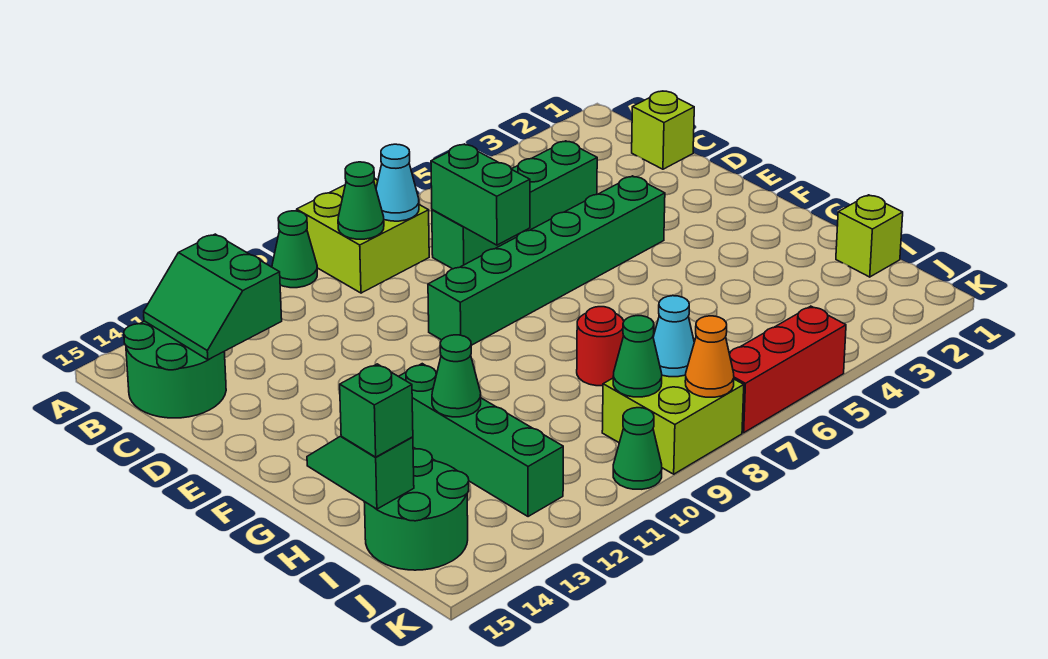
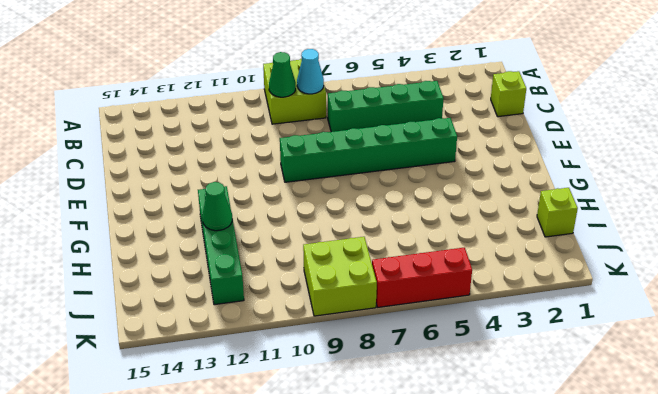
none -> green 1x1 cone [272,211,317,288]
none -> green 2x2 round brick [124,321,226,418]
none -> red 1x1 round brick [577,307,624,386]

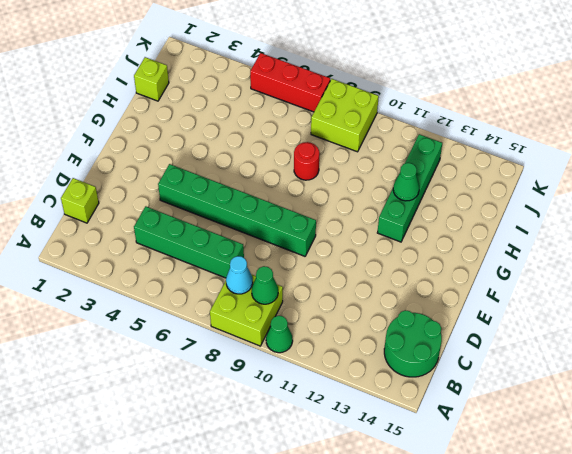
none -> green 2x2 round brick [364,449,469,570]
none -> green 1x1 cone [613,408,662,489]
none -> green 2x2 slope [144,234,282,360]

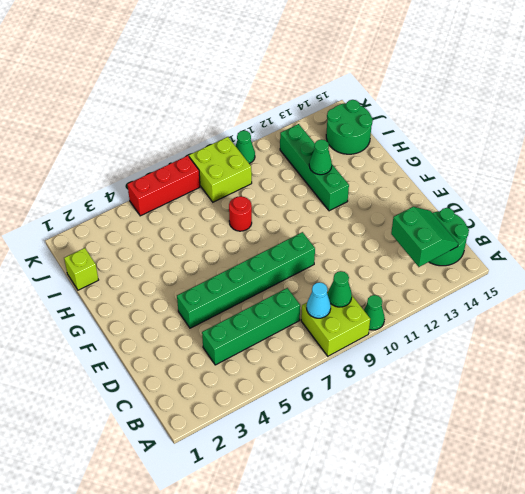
none -> lime 1x1 brick [632,91,694,169]
none -> green 1x2 brick [431,144,530,245]
none -> green 1x2 slope [307,436,414,509]

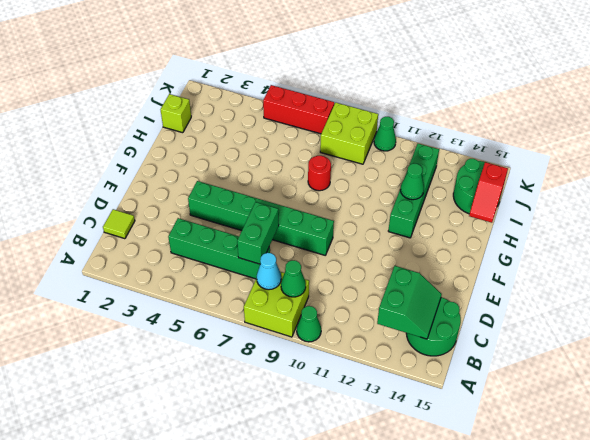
lime 1x1 tile [103,209,135,239] -> lime 1x1 brick [632,91,694,169]
red 1x2 slope [469,162,508,223] -> green 1x2 slope [307,436,414,509]
none -> cyan 1x1 cone [653,296,694,377]
none -> green 1x1 cone [613,316,662,397]
none -> orange 1x1 cone [685,316,734,397]

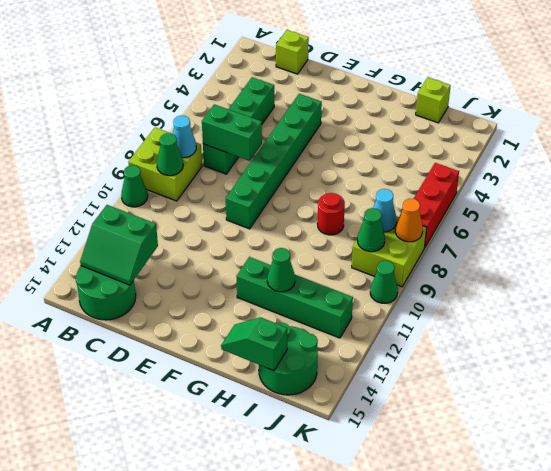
none -> green 1x1 brick [340,364,413,457]

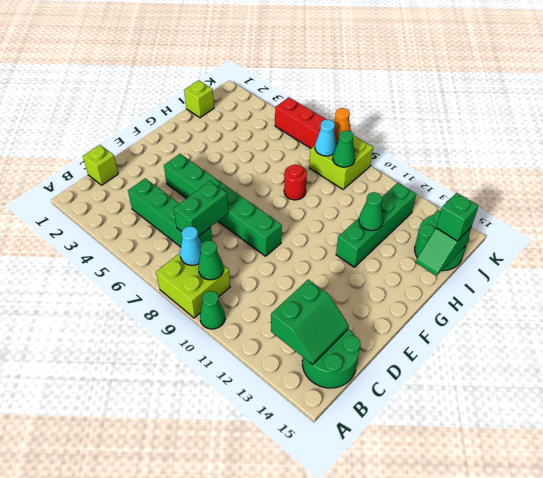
none -> green 1x1 cone [613,408,662,489]

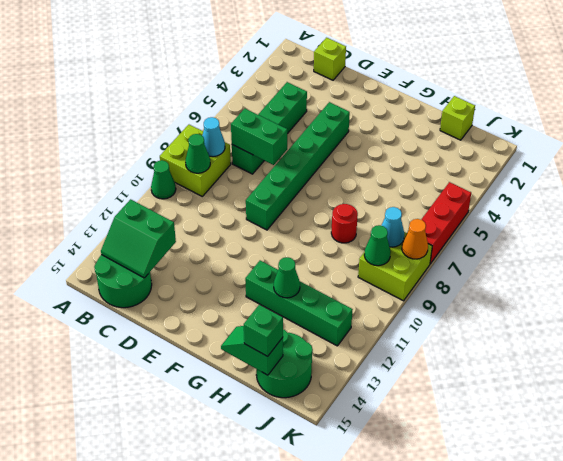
none -> green 1x1 cone [613,408,662,489]

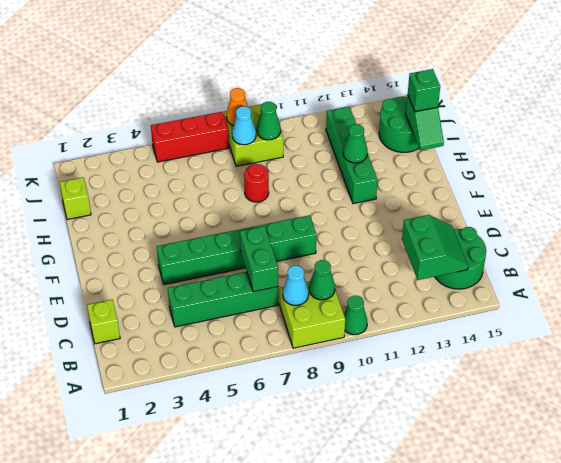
none -> green 1x1 cone [613,408,662,489]

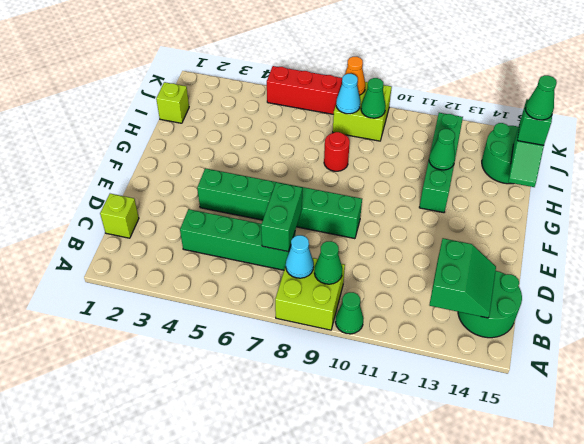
green 1x1 cone [525,75,557,120] -> green 1x1 cone moved to [613,408,662,489]

